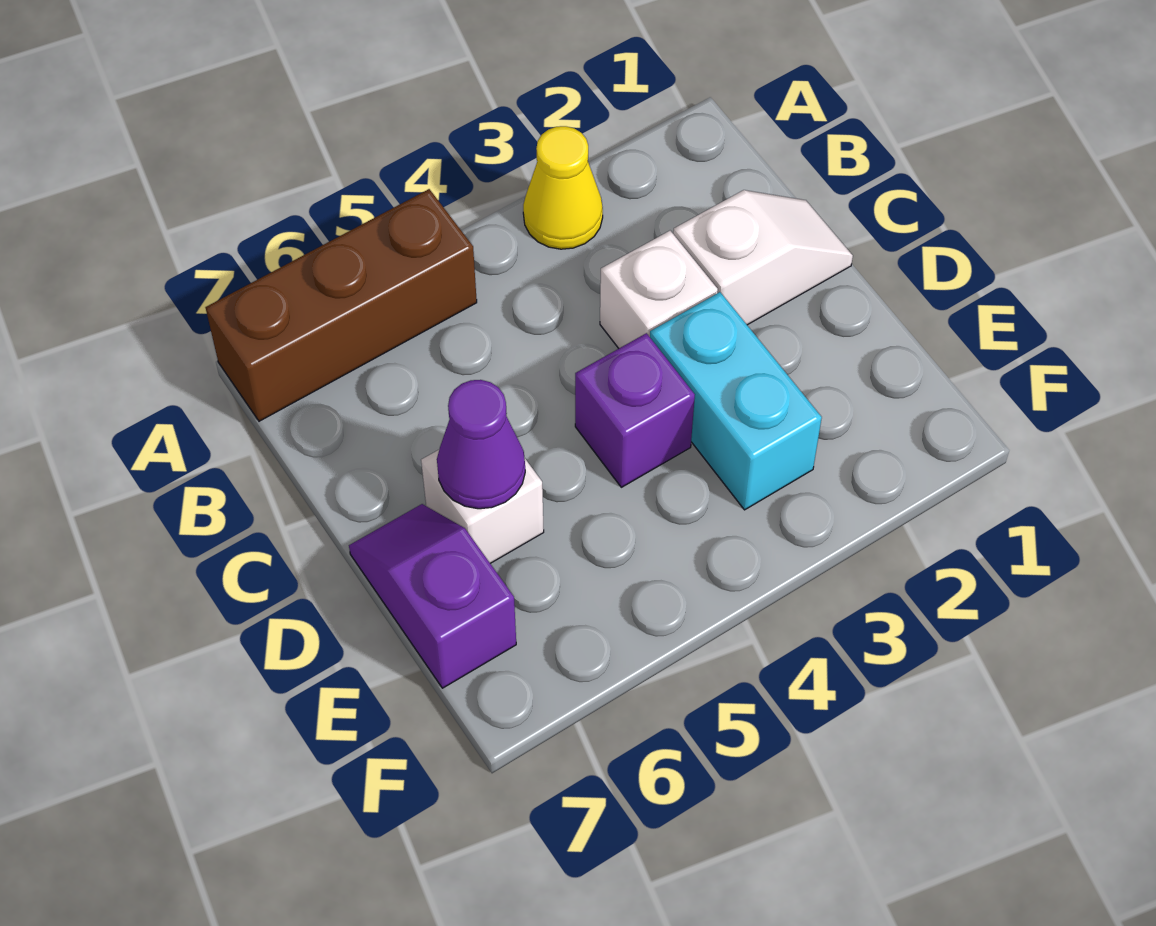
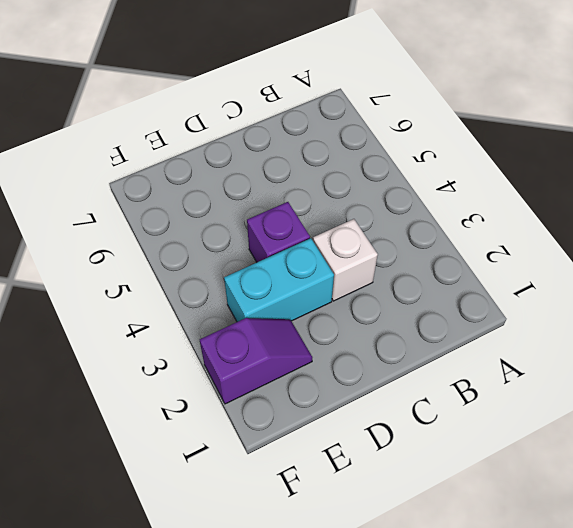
purple 1x2 slope [200,318,312,404] -> purple 1x2 slope moved to [349,504,516,688]
none -> yellow 1x1 cone [523,126,603,249]
none -> brown 1x3 brick [205,189,477,421]

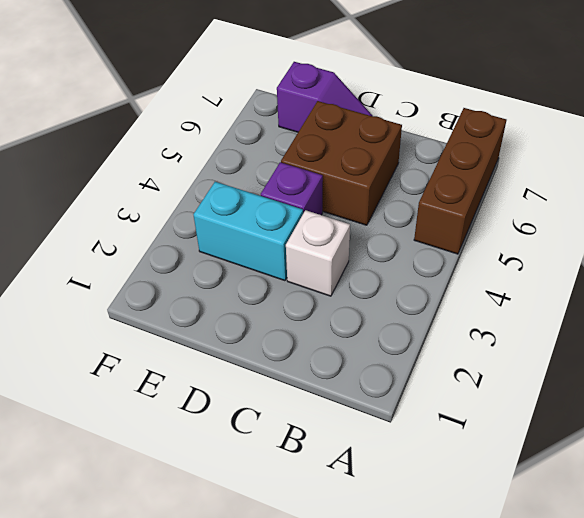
brown 2x2 brick [281,101,402,225] -> white 1x1 brick [421,450,544,563]
none -> yellow 1x1 cone [523,126,603,249]
none -> white 1x2 slope [673,190,853,325]

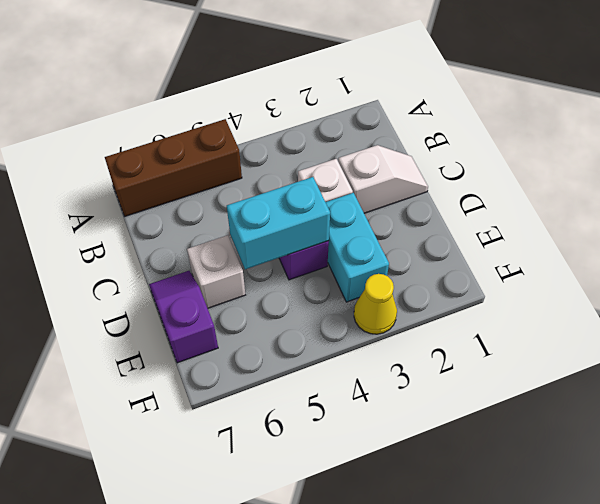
cyan 1x2 brick [227,177,330,269] -> none
yellow 1x1 cone [354,274,397,334] -> yellow 1x1 cone moved to [523,126,603,249]
none -> purple 1x1 cone [437,380,525,509]

